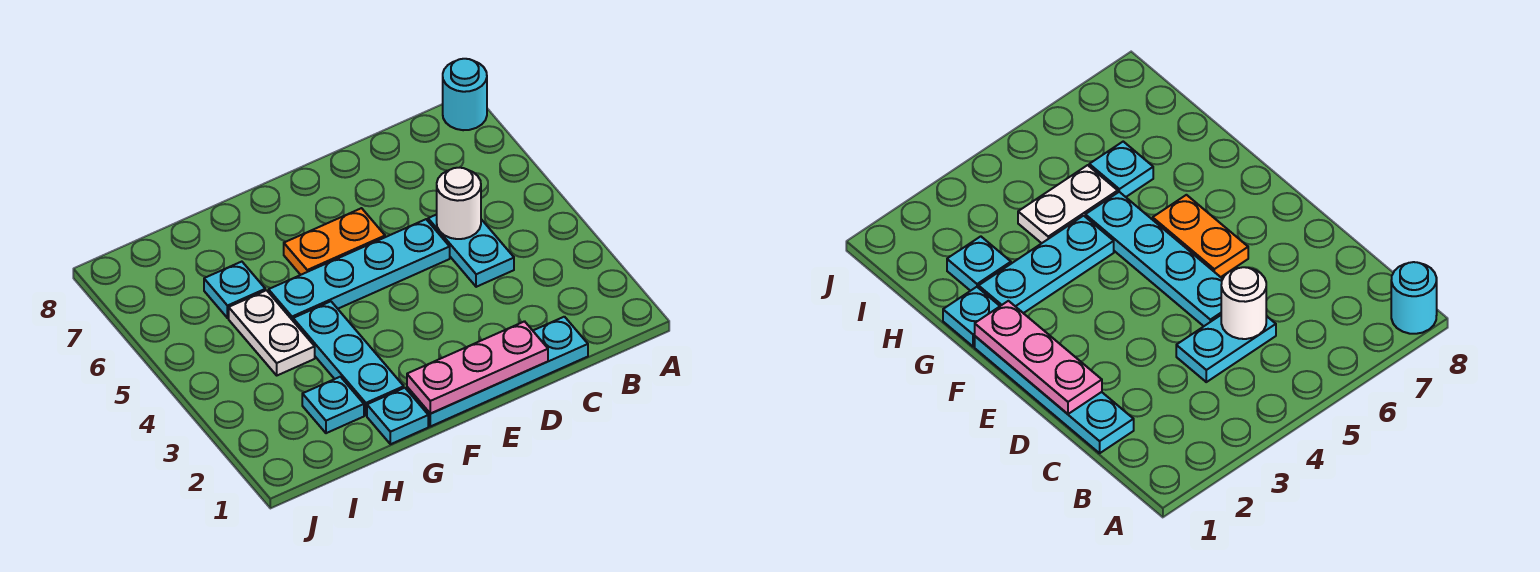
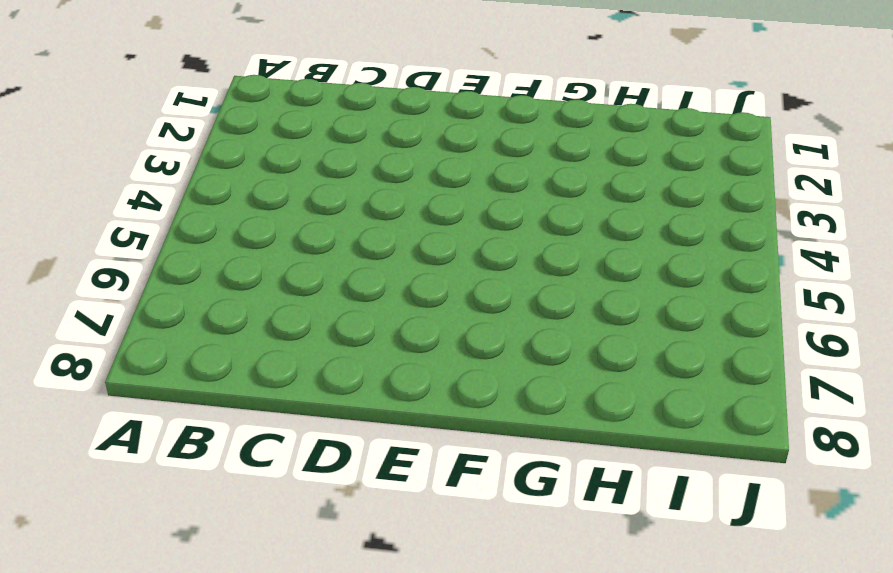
none -> cyan 1x1 round brick [443,59,487,130]
none -> cyan 1x4 plate [407,317,588,426]
none -> cyan 1x2 plate [428,214,514,287]

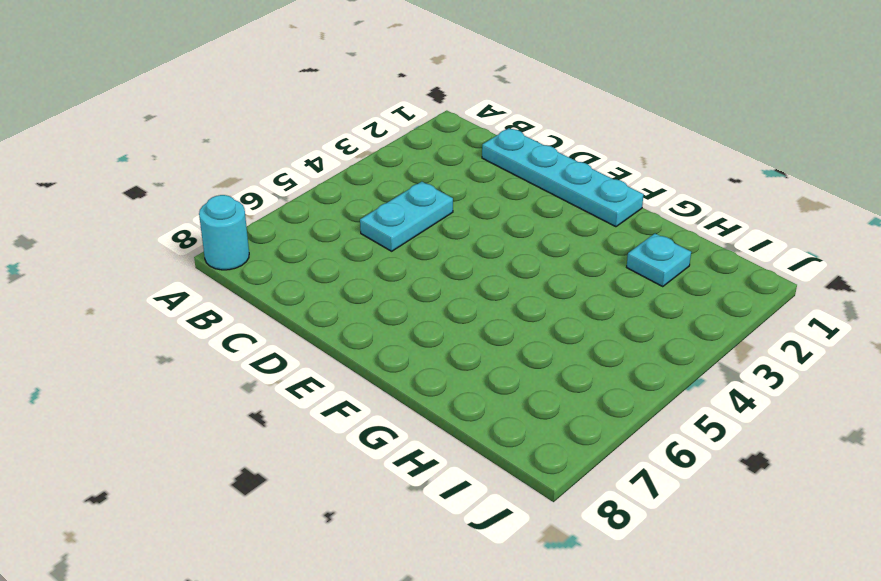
none -> cyan 1x4 plate [269,219,450,320]
none -> orange 1x2 plate [284,208,385,275]
none -> cyan 1x1 plate [367,388,428,444]

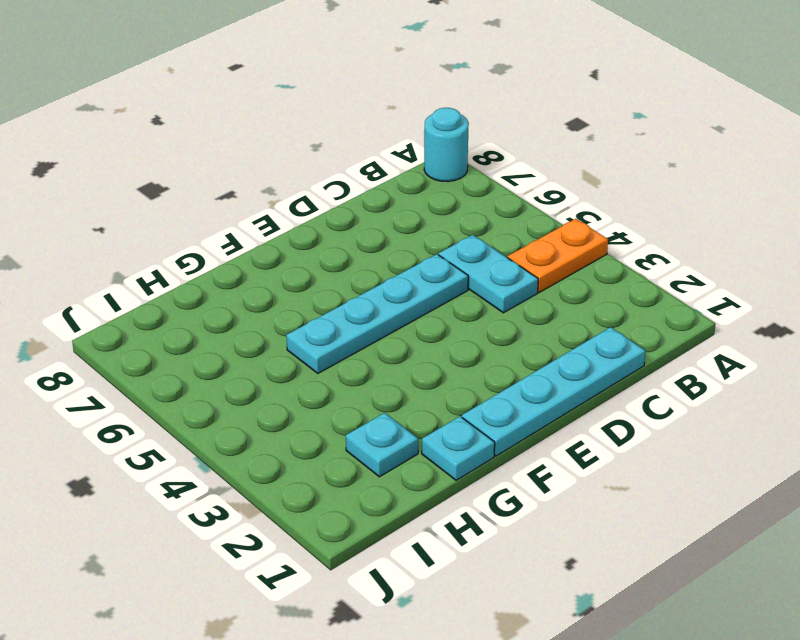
orange 1x2 plate [508,219,608,292] -> orange 1x2 plate moved to [284,208,385,275]
none -> cyan 1x3 plate [293,301,404,415]
none -> white 1x2 plate [229,290,315,375]
none -> cyan 1x1 plate [204,262,265,318]

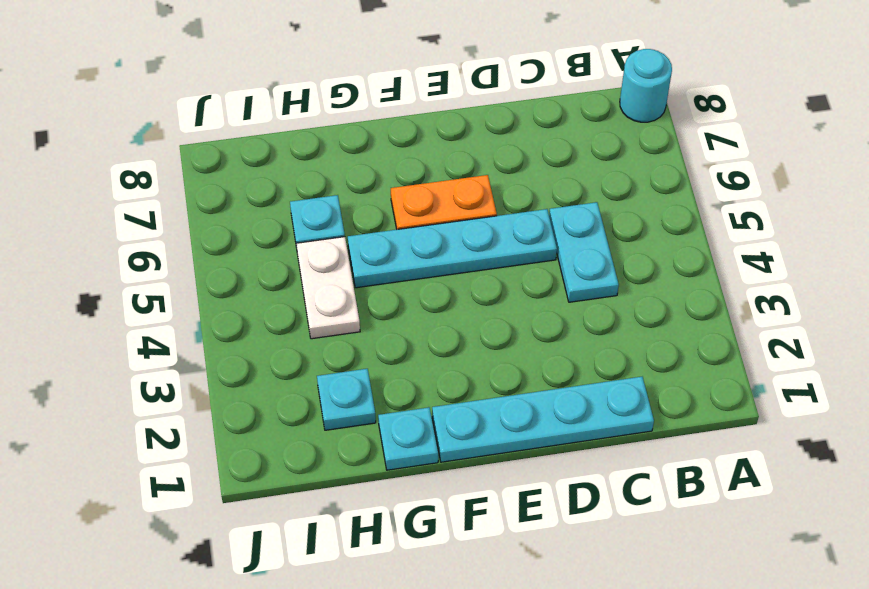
none -> cyan 1x3 plate [293,301,404,415]
none -> white 1x1 round brick [437,168,481,239]
none -> pink 1x3 plate [407,321,548,413]

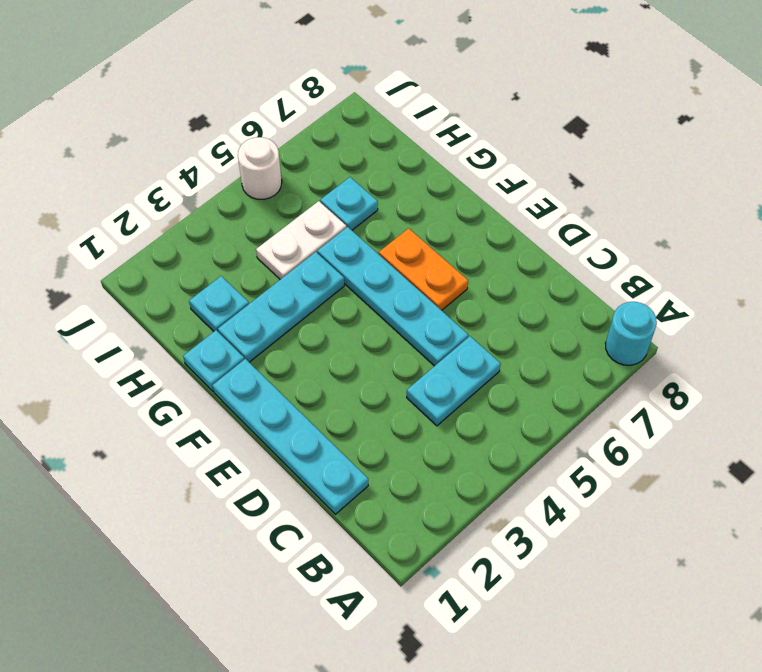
white 1x1 round brick [238,137,282,199] -> white 1x1 round brick moved to [437,168,481,239]
none -> pink 1x3 plate [407,321,548,413]

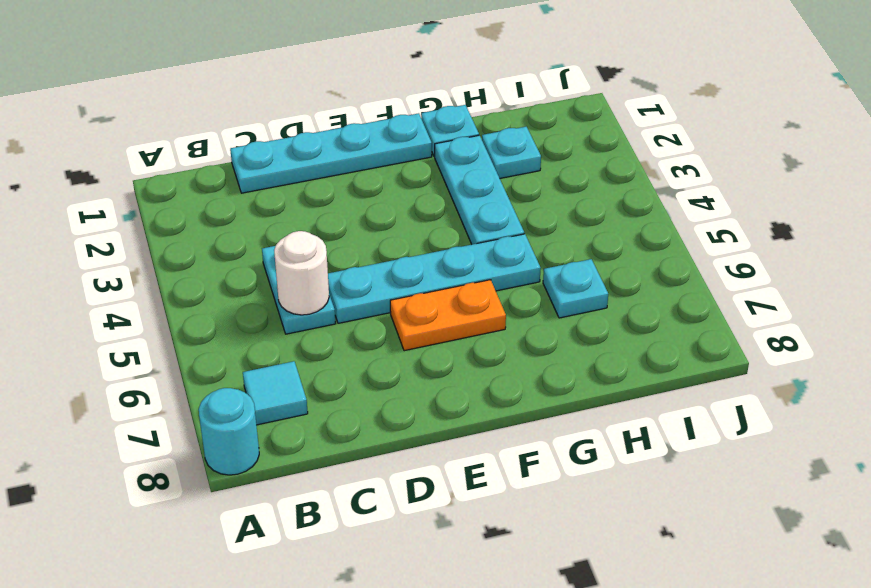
cyan 1x1 tile [243,361,308,425] -> none
none -> white 1x2 plate [229,290,315,375]
none -> pink 1x3 plate [407,321,548,413]

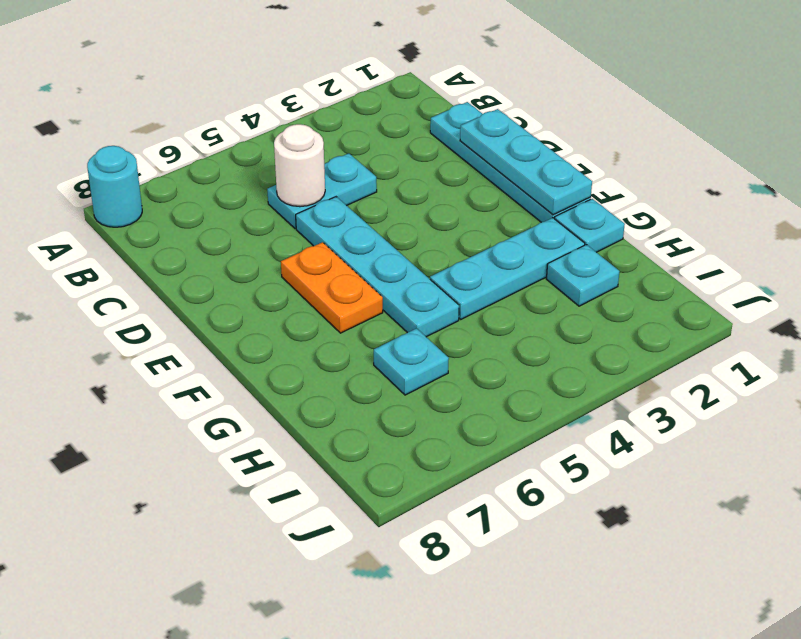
cyan 1x3 plate [460,109,592,215] -> pink 1x3 plate [407,321,548,413]
none -> white 1x2 plate [229,290,315,375]

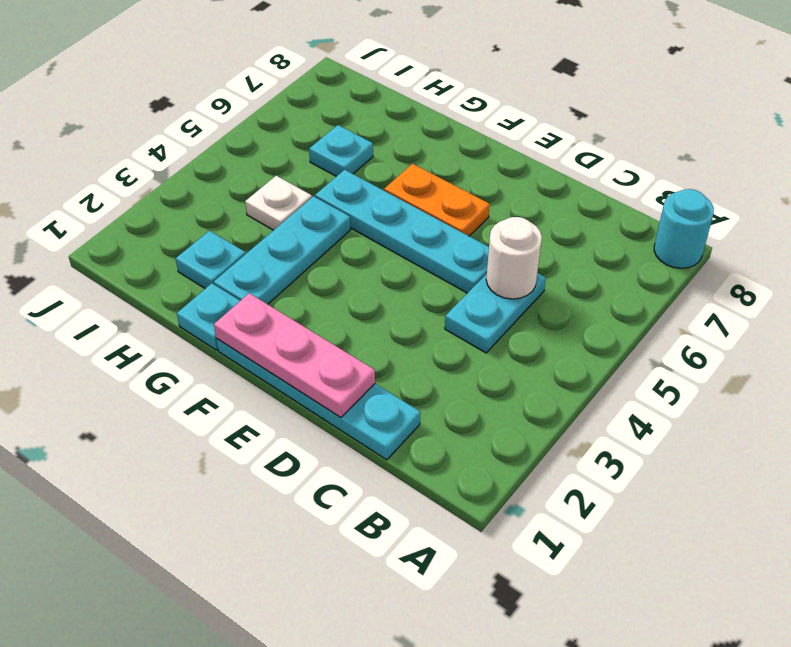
white 1x1 plate [245,176,312,230] -> white 1x2 plate [229,290,315,375]

